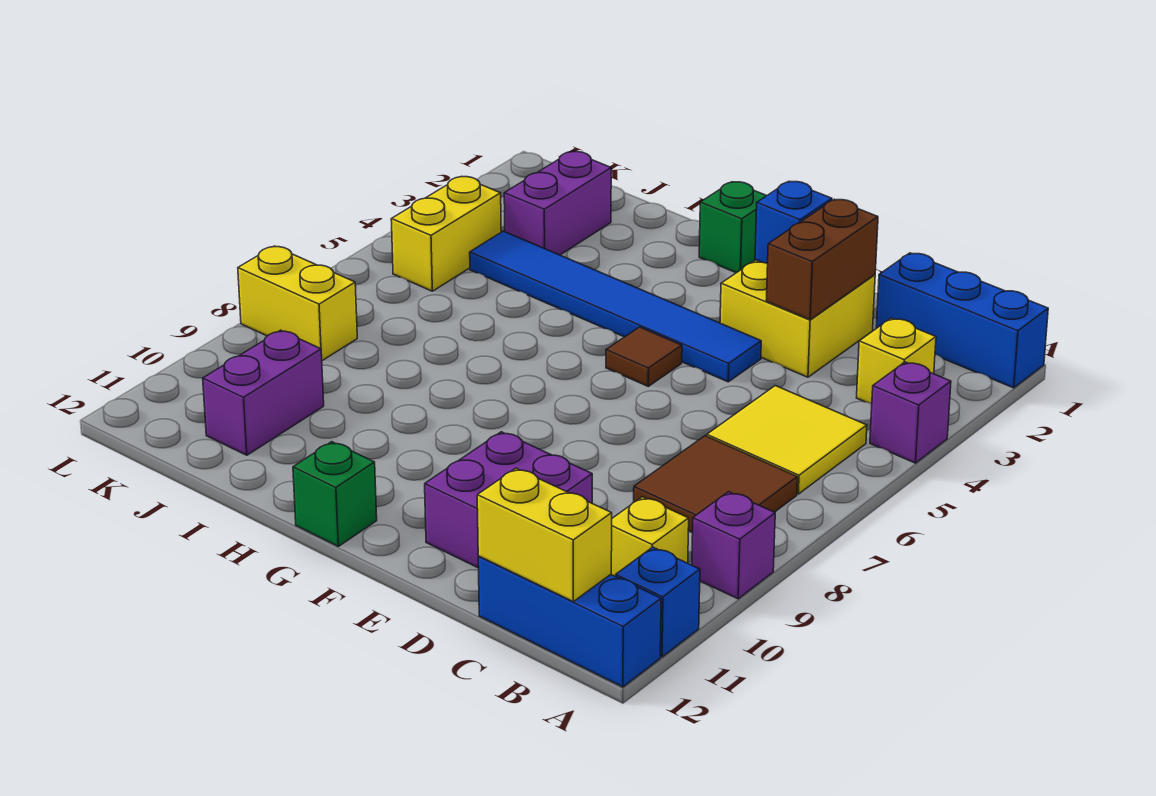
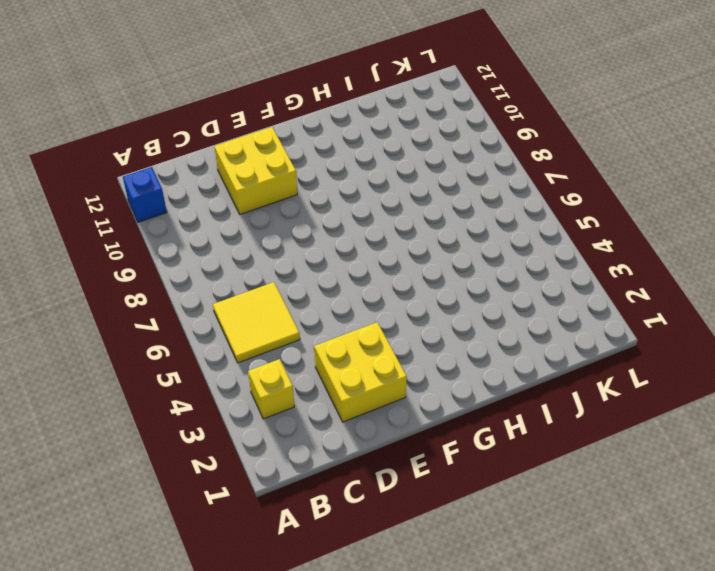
yellow 2x2 brick [214,127,297,214] -> purple 2x2 brick [425,432,592,568]
none -> blue 1x3 brick [876,253,1048,388]
none -> purple 1x1 brick [870,362,951,463]
none -> purple 1x1 brick [692,492,775,599]

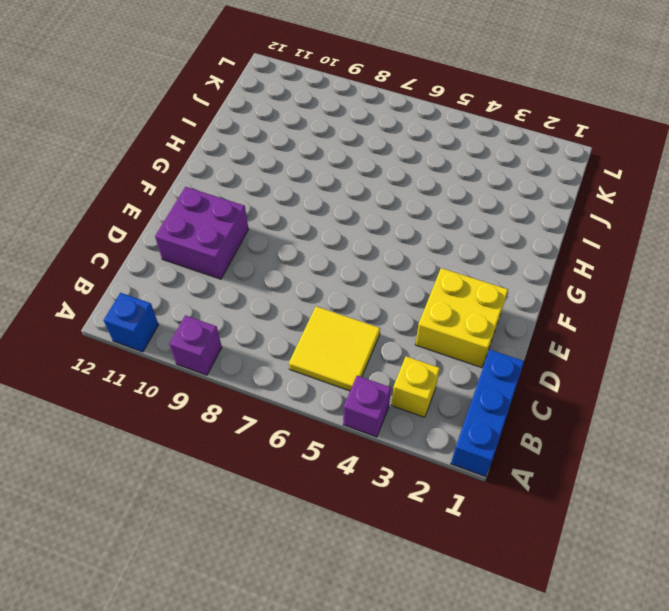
none -> blue 1x3 brick [478,556,661,687]
none -> brown 2x2 tile [634,436,797,533]
none -> yellow 1x1 brick [611,497,689,576]

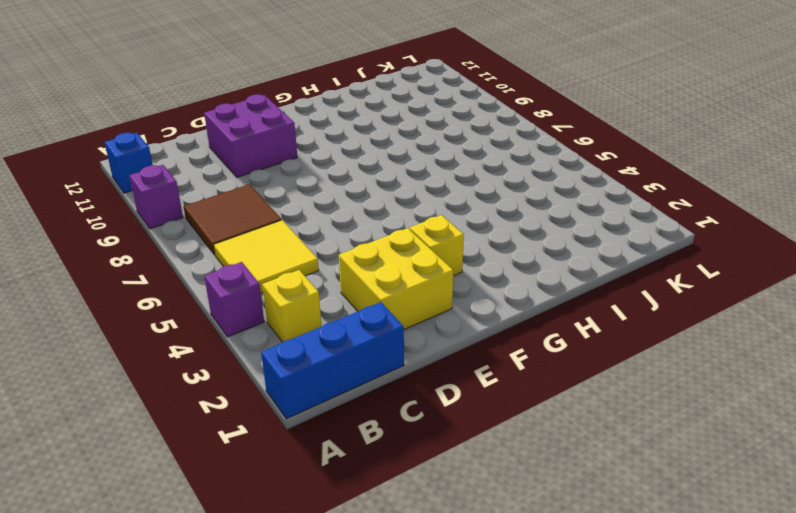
yellow 1x1 brick [410,215,464,276] -> yellow 1x1 brick moved to [611,497,689,576]
none -> blue 1x3 brick [478,556,661,687]
none -> blue 1x6 tile [470,231,761,382]
none -> brown 1x1 tile [606,327,682,386]

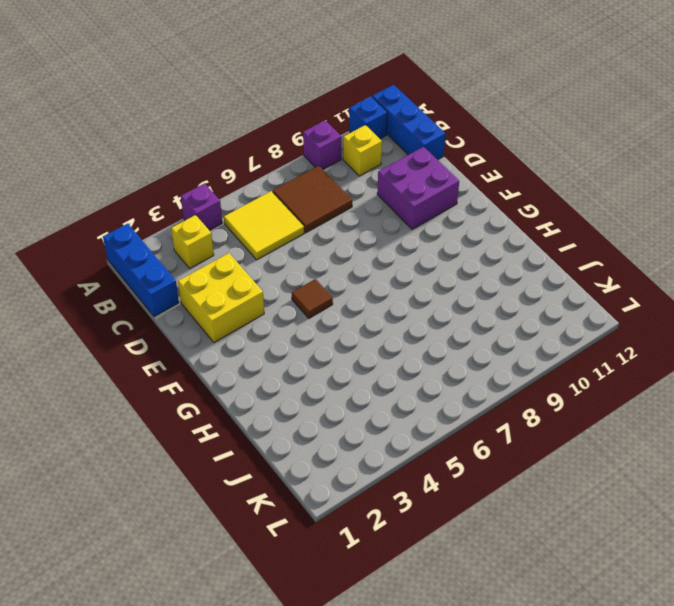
none -> blue 1x6 tile [470,231,761,382]
none -> green 1x1 brick [699,182,767,273]
none -> green 1x1 brick [293,442,377,546]

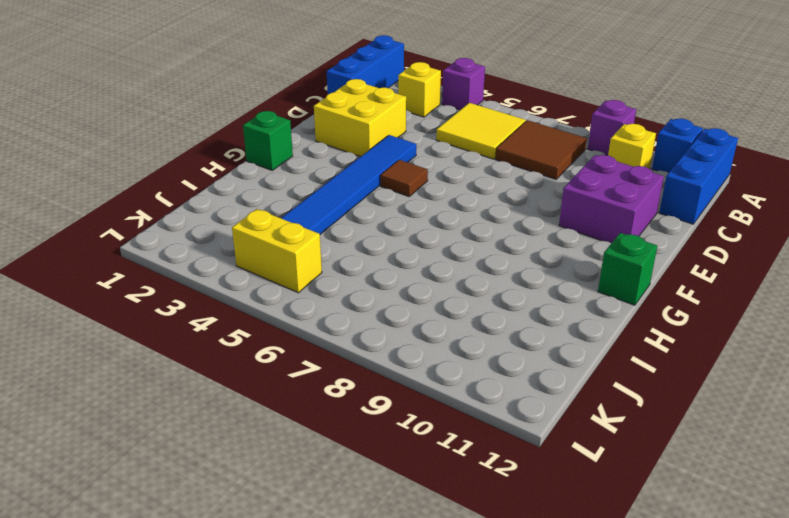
none -> purple 1x2 brick [504,152,611,255]
none -> purple 1x2 brick [203,330,324,455]
none -> yellow 1x2 brick [238,246,357,361]

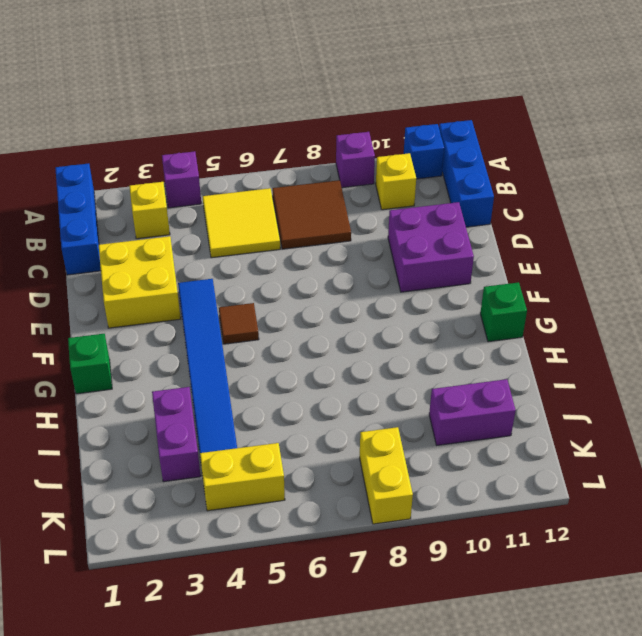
purple 1x2 brick [152,387,201,482] -> purple 1x2 brick turned to [504,152,611,255]
none -> yellow 1x2 brick [477,468,612,602]
none -> brown 1x2 brick [766,199,878,320]
none -> blue 1x1 brick [755,181,832,263]

